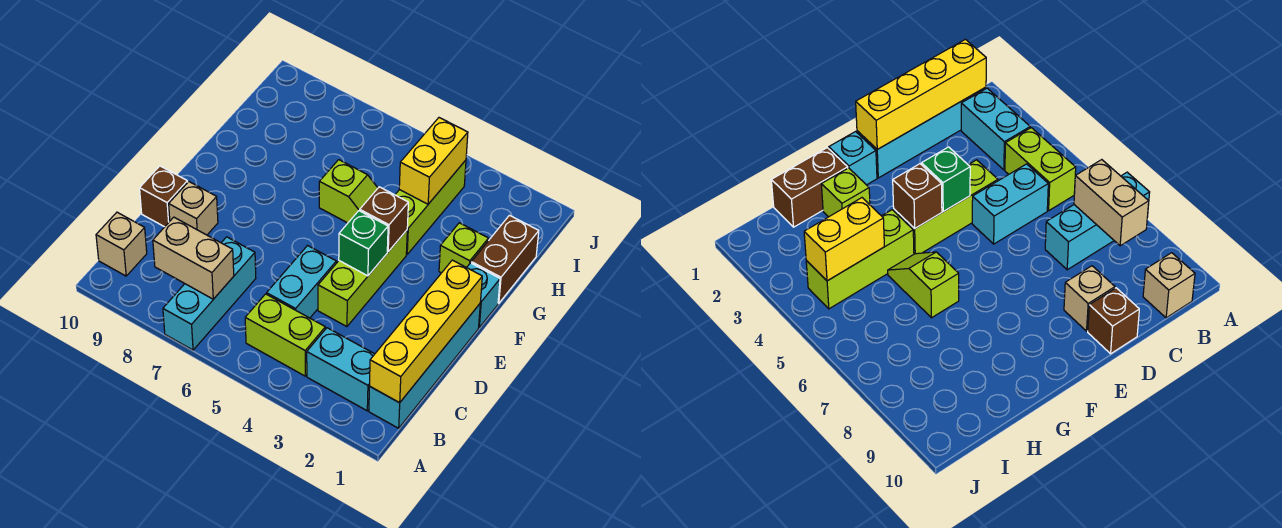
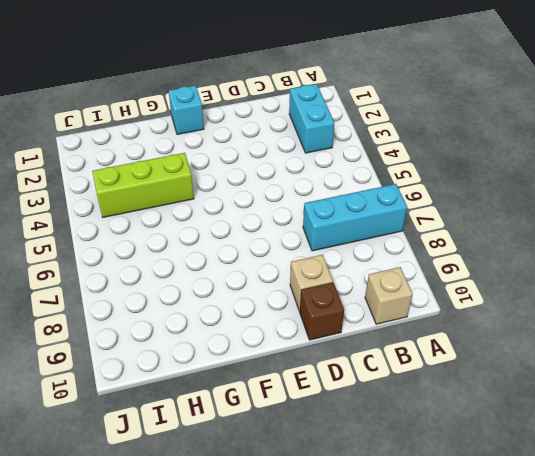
none -> cyan 1x4 brick [369,304,480,428]
none -> lime 1x2 brick [245,294,325,376]
none -> cyan 1x2 brick [267,246,336,318]

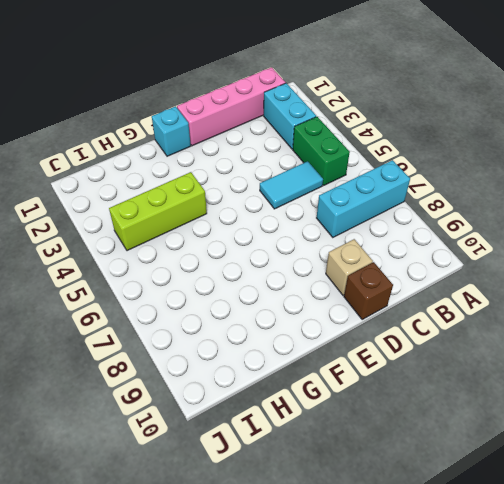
pink 1x4 brick [177,67,286,146] -> cyan 1x4 brick [369,304,480,428]
green 1x2 brick [293,117,350,185] -> lime 1x2 brick [245,294,325,376]
cyan 1x2 tile [260,161,323,209] -> cyan 1x2 brick [267,246,336,318]
none -> tan 1x1 brick [96,212,147,276]
none -> lime 1x3 brick [318,230,407,327]
none -> brown 1x2 brick [471,215,539,303]

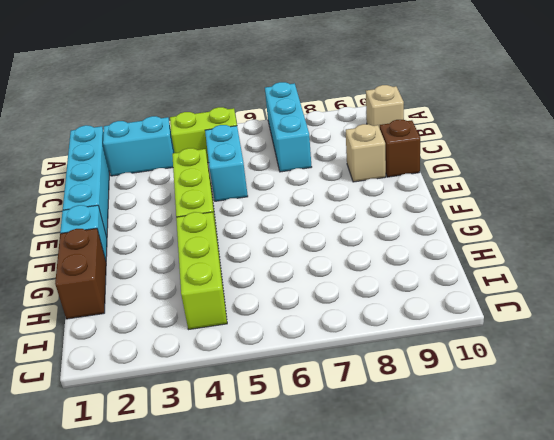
none -> lime 1x1 brick [439,223,488,273]
none -> lime 1x2 slope [319,160,378,223]
none -> yellow 1x4 brick [369,260,482,403]

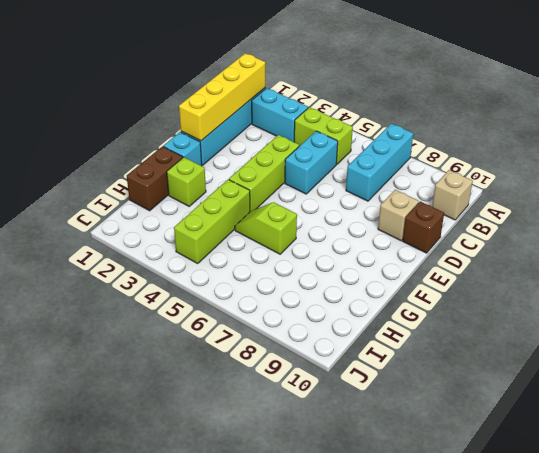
none -> tan 1x2 brick [153,217,234,299]
none -> green 1x1 brick [339,211,388,276]
none -> brown 1x1 brick [360,187,408,252]

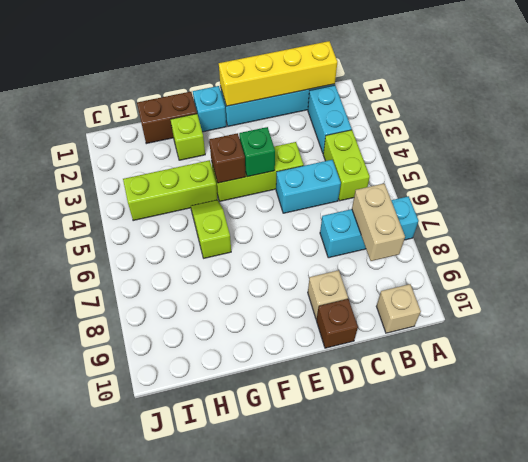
none -> yellow 1x2 brick [399,118,468,204]

